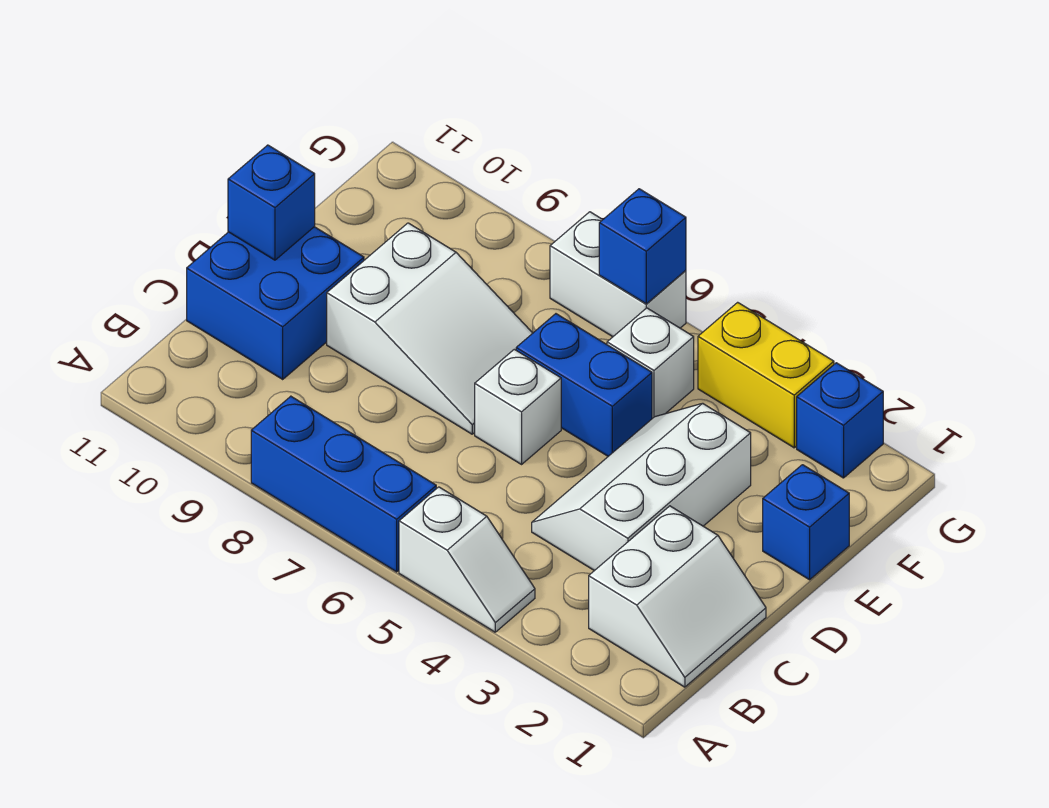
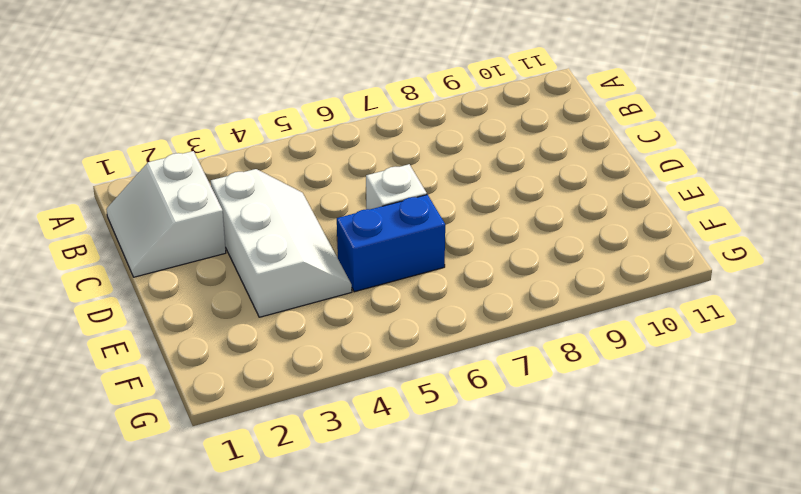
none -> white 1x2 slope [399,487,535,632]
none -> blue 1x3 brick [251,396,436,572]
none -> blue 2x2 brick [187,227,364,379]

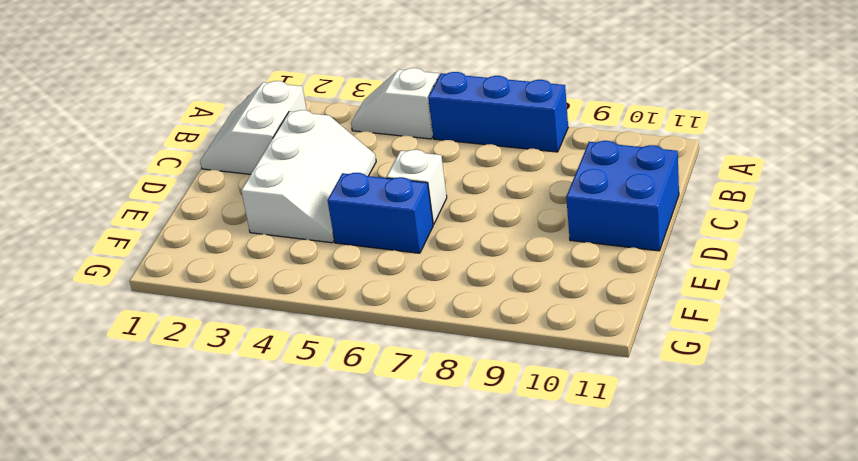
none -> white 2x3 slope [327,223,533,434]
none -> blue 1x1 brick [763,465,849,580]
none -> white 1x1 brick [607,308,694,418]

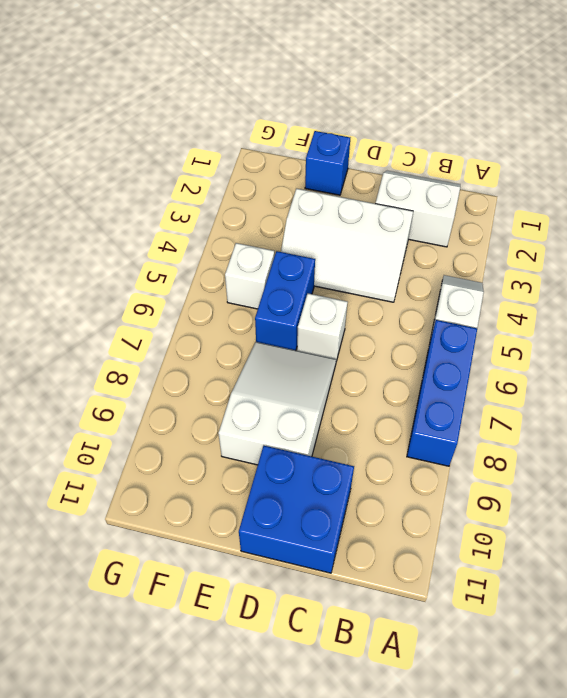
none -> blue 1x1 brick [797,363,883,478]
none -> yellow 1x2 brick [698,302,834,448]
none -> white 1x2 brick [550,212,686,337]

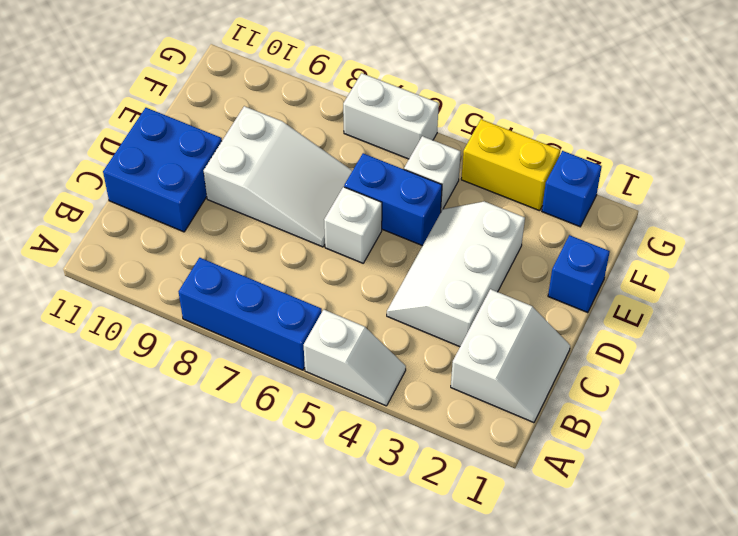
none -> blue 1x1 brick [228,145,315,260]
none -> blue 1x1 brick [599,189,686,304]

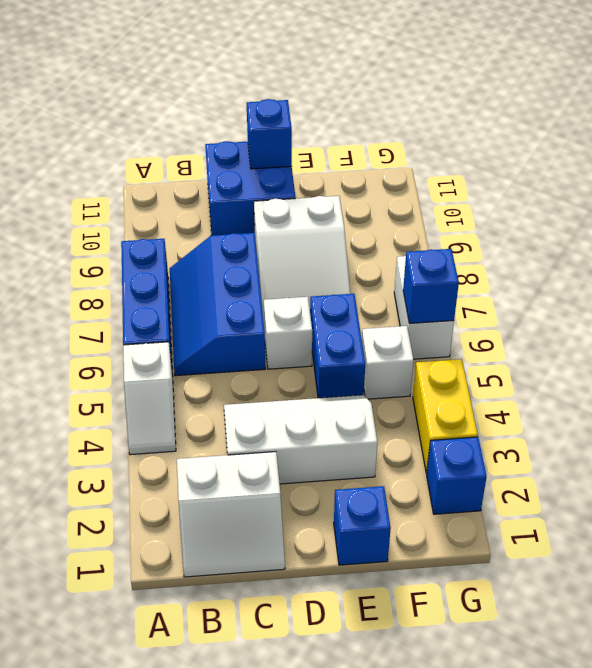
blue 2x3 slope [170,233,266,376] -> none

